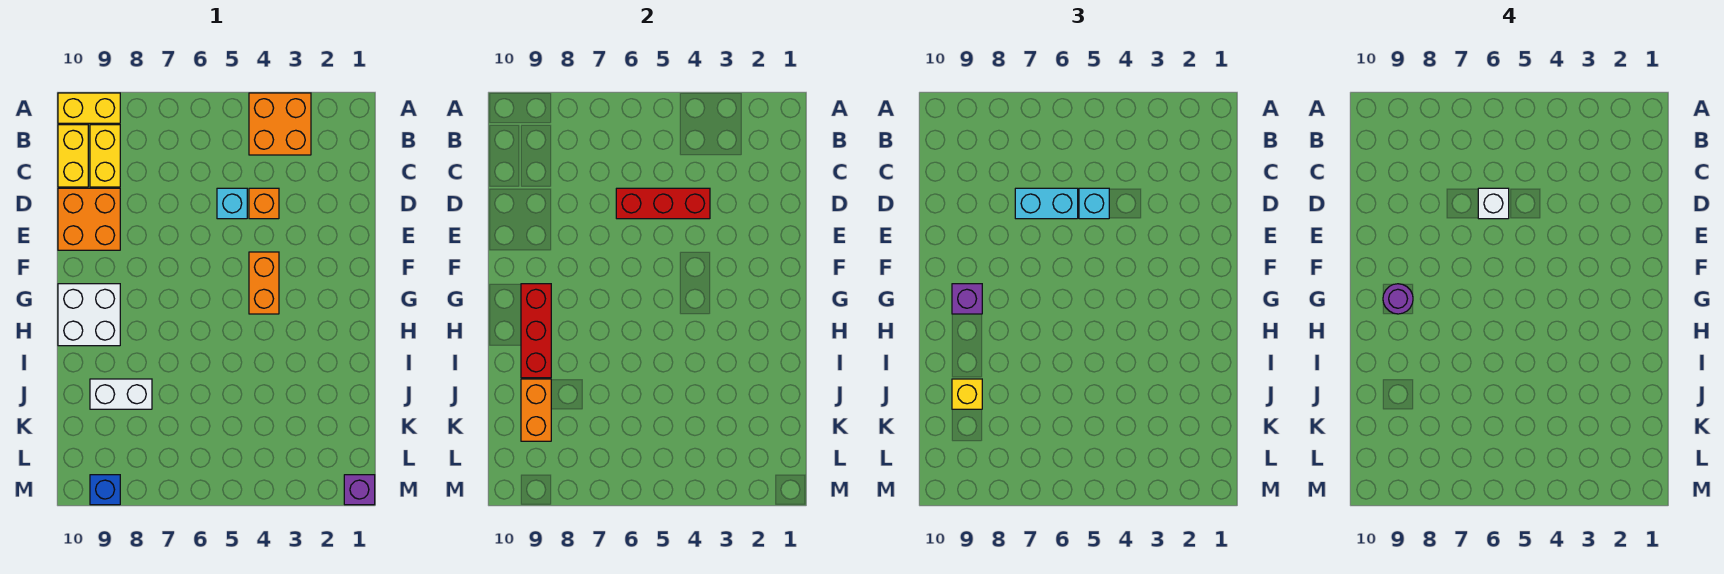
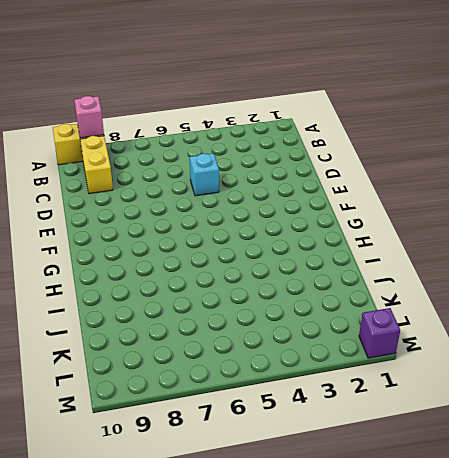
pink 1x1 brick [74,96,104,138] -> none
none -> orange 2x2 brick [249,93,311,155]
none -> yellow 1x2 brick [58,125,88,187]
none -> orange 1x1 brick [249,188,279,219]

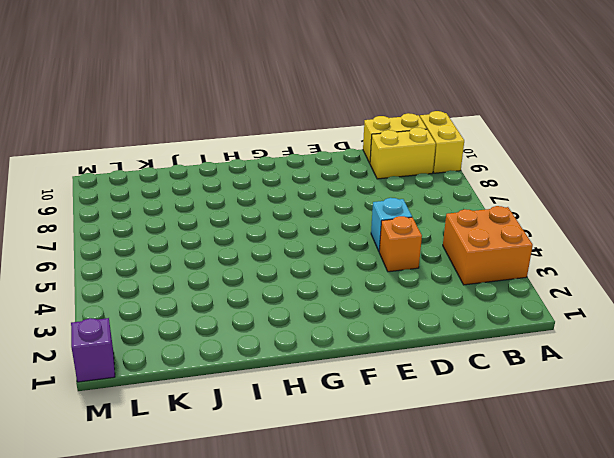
none -> orange 2x2 brick [58,188,120,250]
none -> orange 1x2 brick [249,252,279,314]
none -> white 2x2 brick [58,284,120,346]

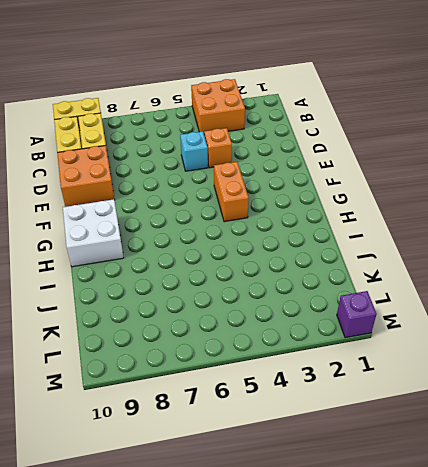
none -> white 1x2 brick [90,379,152,409]
none -> blue 1x1 brick [90,475,120,505]
none -> red 1x3 brick [616,188,710,219]

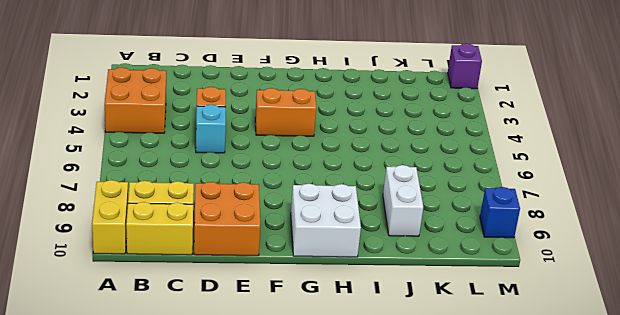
none -> red 1x3 brick [616,188,710,219]
none -> red 1x3 brick [521,284,551,378]
none -> orange 1x2 brick [521,379,551,441]

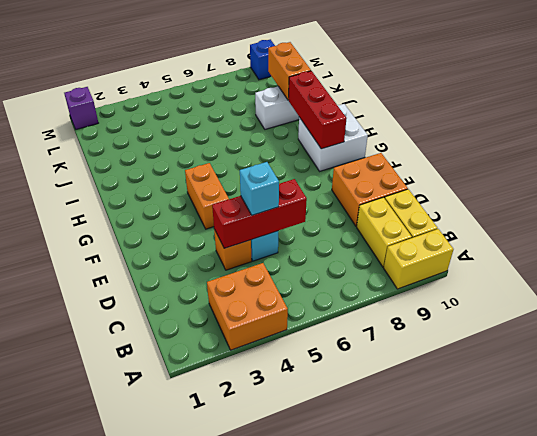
none -> cyan 1x2 brick [1015,188,1078,219]
none -> purple 1x1 brick [952,284,982,314]
none -> yellow 1x1 brick [952,379,982,409]

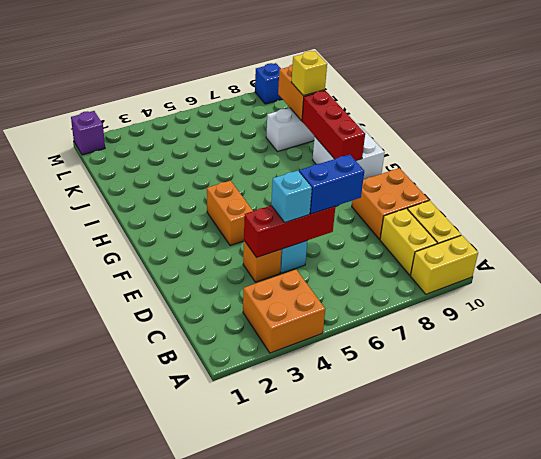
blue 1x2 brick [299,155,364,214] -> cyan 1x2 brick [1015,188,1078,219]
none -> purple 1x1 brick [952,284,982,314]
none -> white 1x1 brick [1478,188,1509,219]
none -> purple 1x1 round brick [1383,284,1413,314]

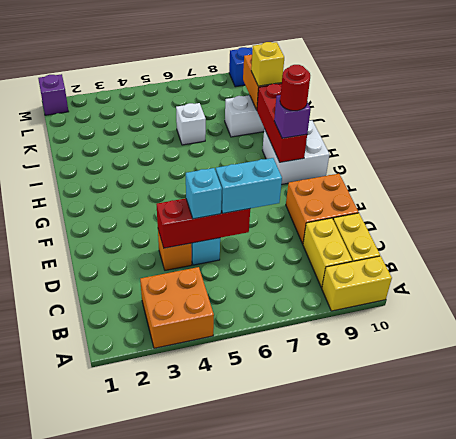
red 1x1 round brick [280,65,310,111] -> purple 1x1 round brick [1383,284,1413,314]
white 1x1 brick [176,103,206,145] -> white 1x1 brick moved to [1478,188,1509,219]
none -> orange 1x2 brick [249,252,279,314]

